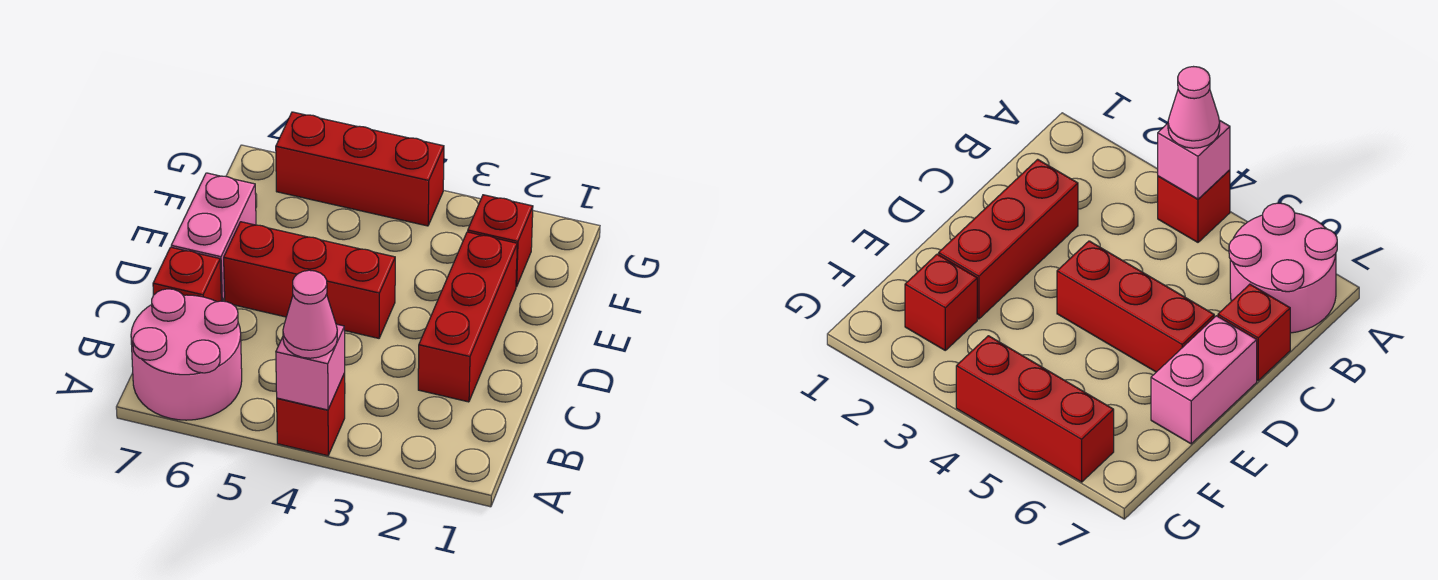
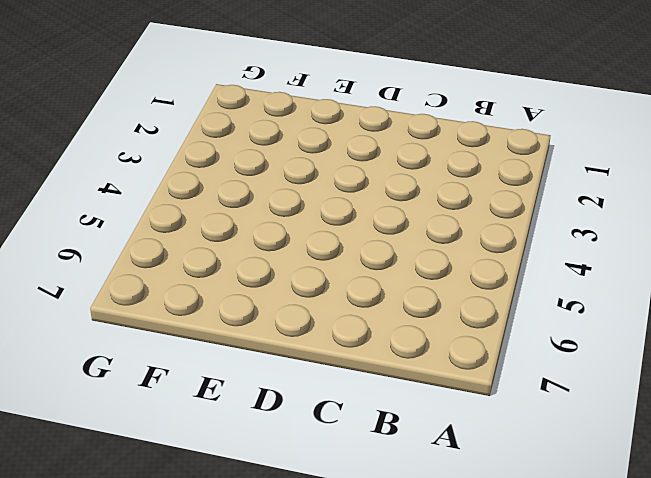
none -> red 1x1 brick [277,373,345,456]
none -> pink 2x2 round brick [131,289,242,420]

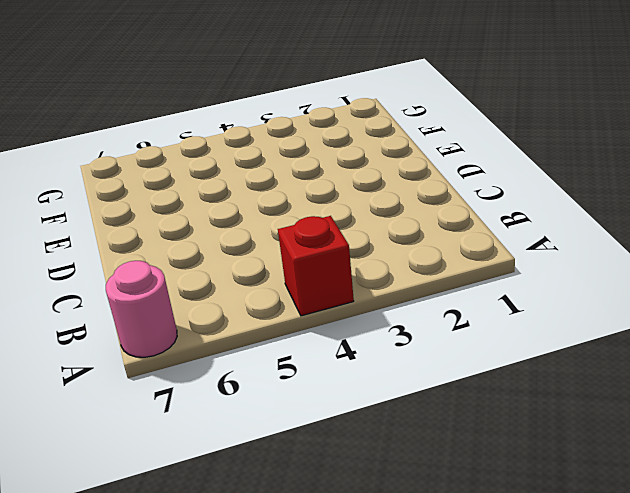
pink 1x1 round brick [106,261,177,357] -> pink 2x2 round brick [131,289,242,420]
none -> red 1x3 brick [418,232,517,402]
none -> red 1x1 brick [153,247,221,302]

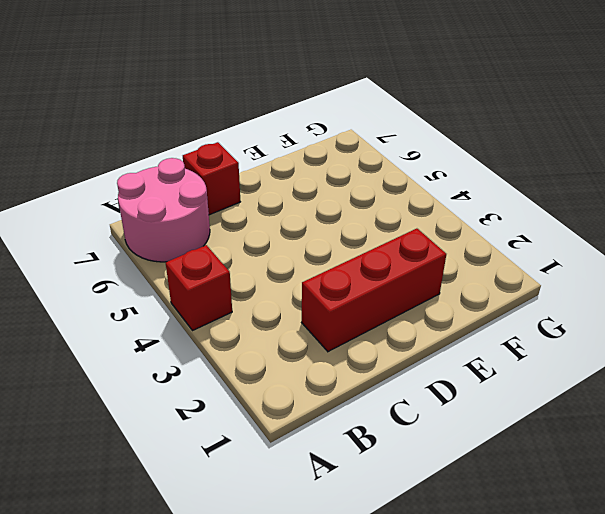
none -> red 1x3 brick [224,222,395,338]
none -> pink 1x2 brick [171,173,256,301]

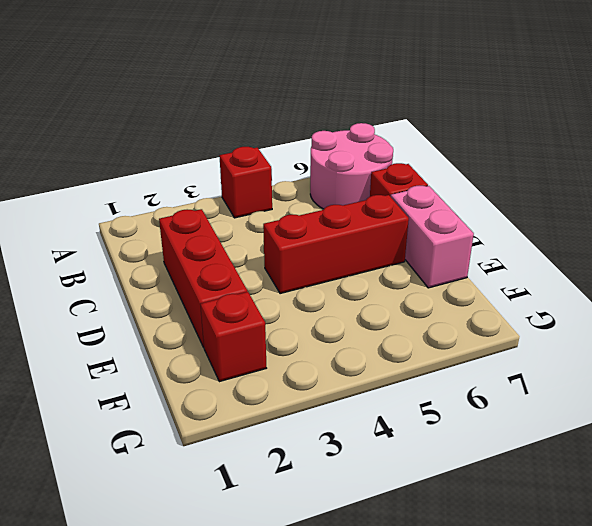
none -> red 1x3 brick [276,112,444,226]
none -> pink 1x1 brick [276,324,345,410]

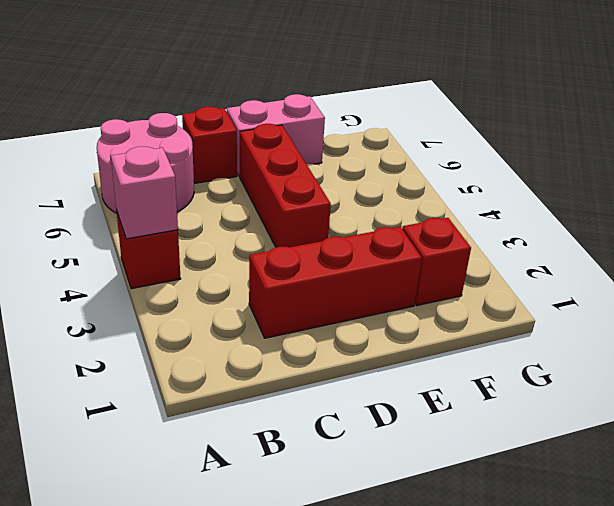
none -> red 1x3 brick [276,112,444,226]
none -> pink 1x1 cone [283,270,337,358]

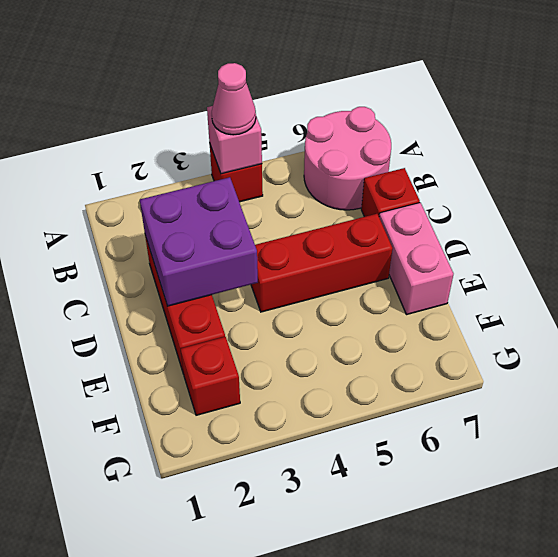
purple 2x2 brick [140,177,258,306] -> none
none -> red 1x3 brick [276,112,444,226]

